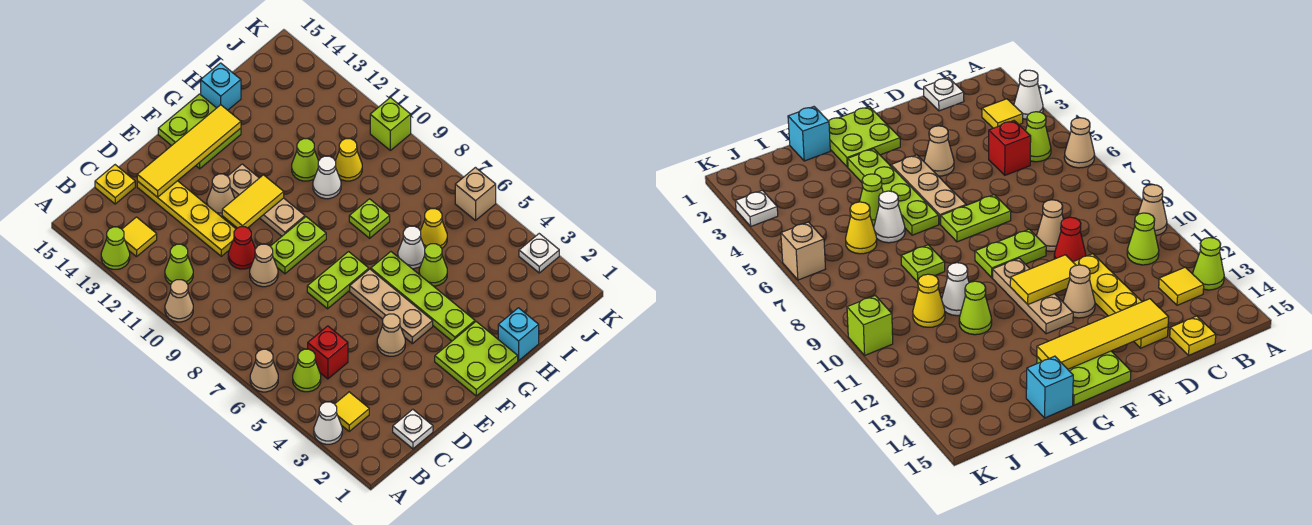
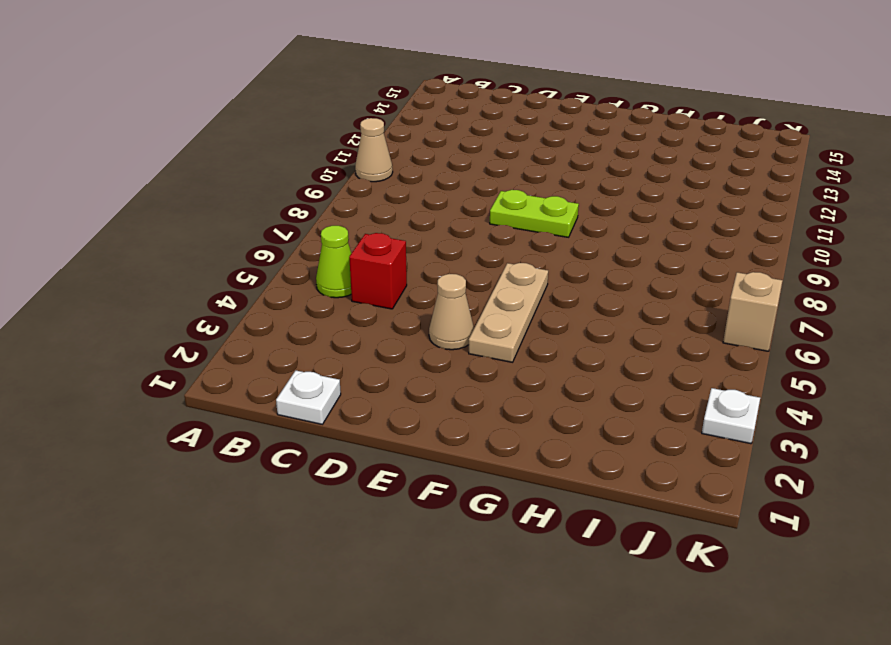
none -> white 1x1 cone [314,402,342,444]
none -> tan 1x1 cone [250,349,278,392]
none -> lime 1x1 cone [101,227,130,269]
none -> yellow 1x1 tile [335,392,369,431]

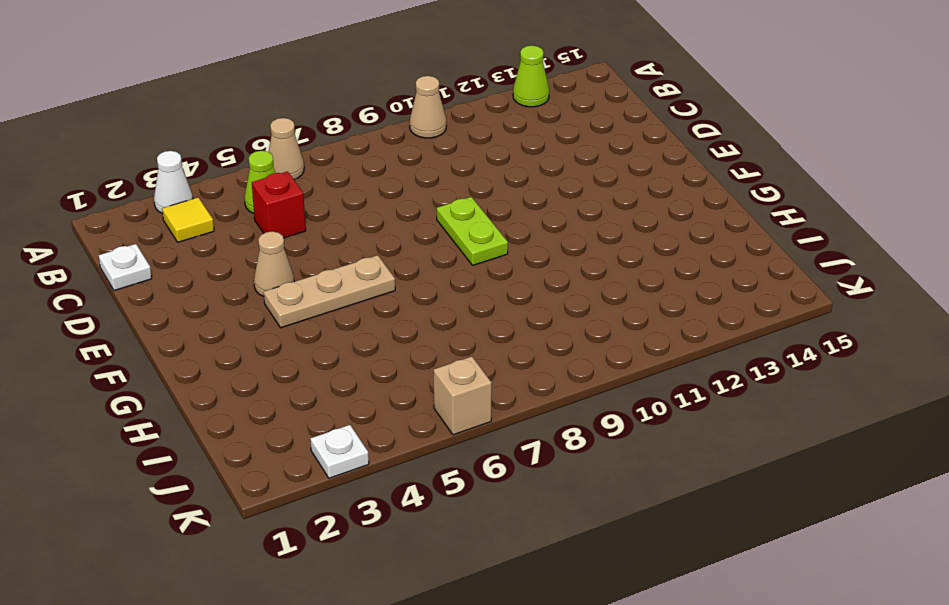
none -> lime 1x1 cone [165,244,193,284]
none -> yellow 1x1 tile [122,217,157,257]
none -> yellow 1x1 plate [95,165,135,204]
none -> tan 1x1 cone [250,244,278,287]

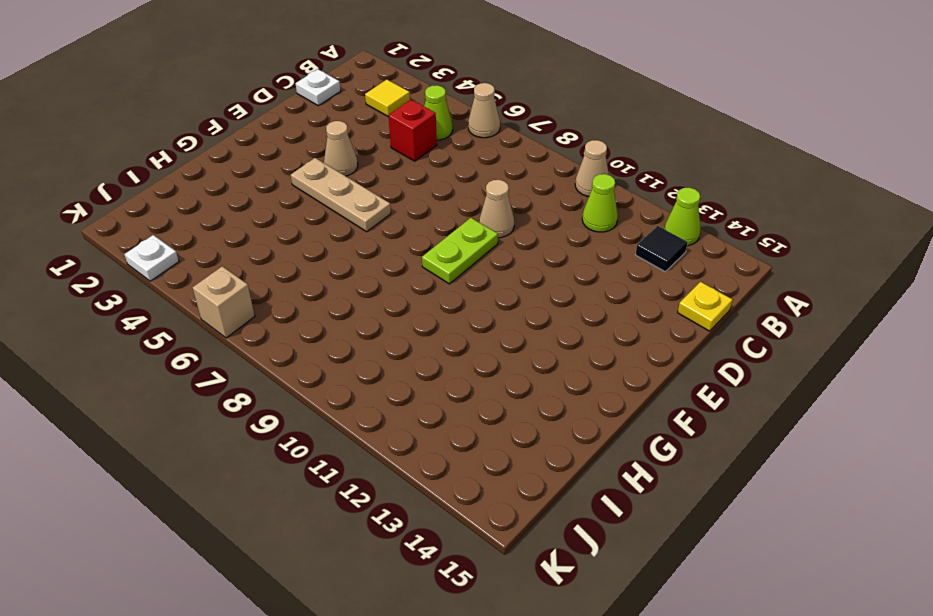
black 1x1 tile [636,226,688,271] -> yellow 1x1 tile [122,217,157,257]
none -> white 1x1 cone [314,402,342,444]
none -> red 1x1 cone [228,227,255,269]
none -> yellow 1x4 plate [137,181,236,256]
none -> lime 1x2 plate [307,252,369,309]

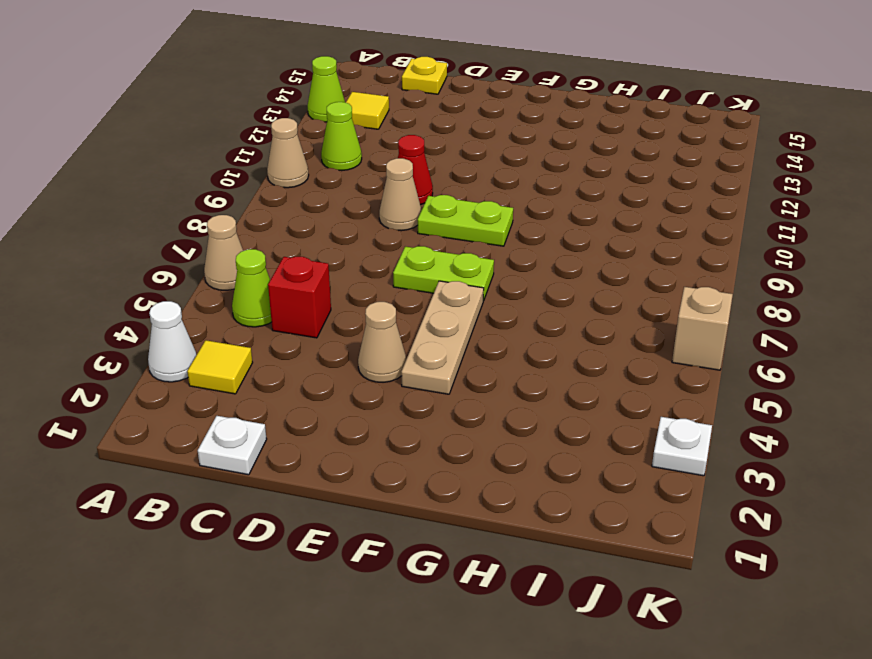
none -> yellow 1x4 plate [137,181,236,256]
none -> tan 1x1 cone [207,174,235,216]
none -> lime 2x2 plate [435,322,518,396]
none -> tan 1x3 plate [228,164,305,236]

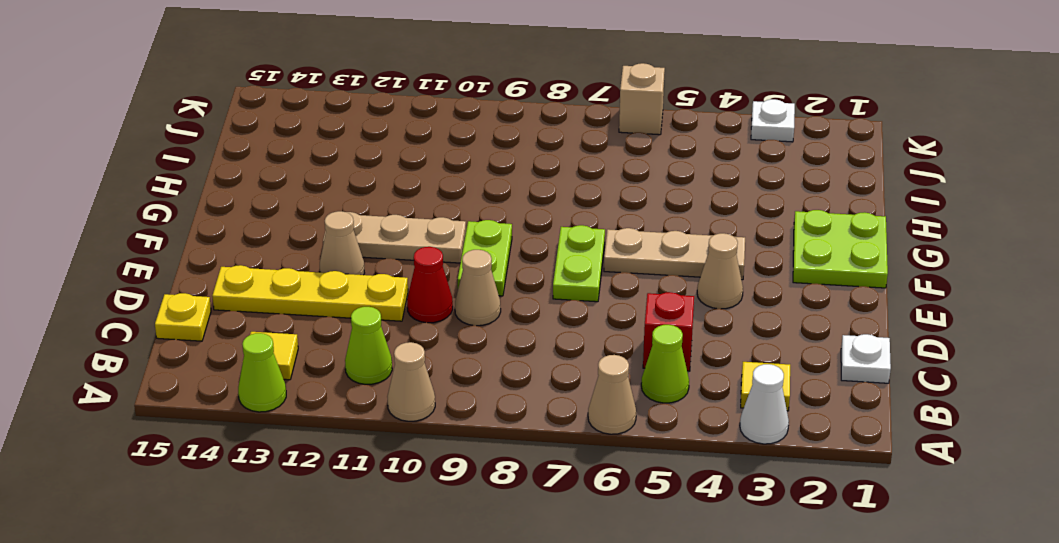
none -> lime 2x2 plate [158,94,241,169]
none -> lime 1x4 plate [371,252,475,341]
none -> cyan 1x1 brick [498,308,539,361]
none -> lime 1x1 cone [419,244,447,286]

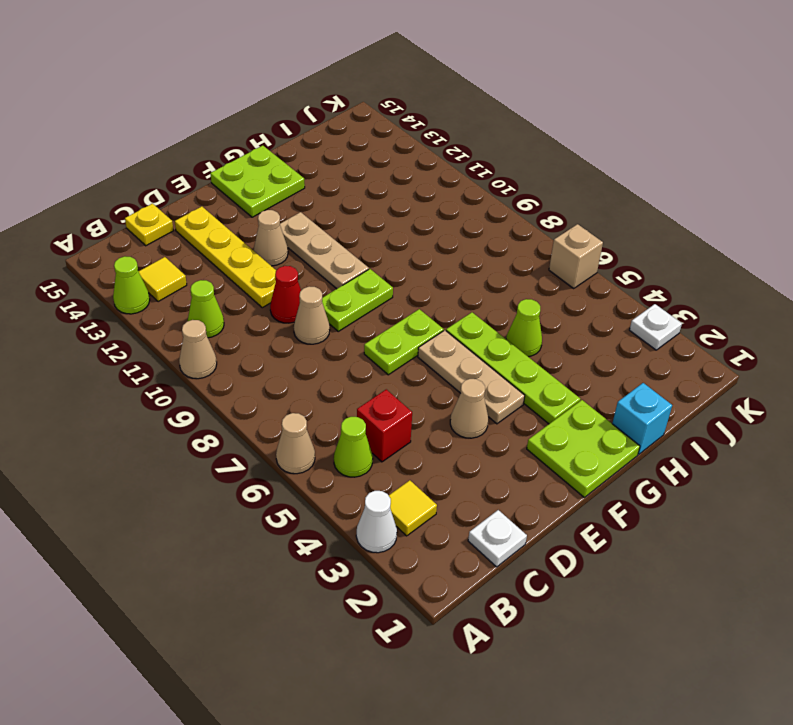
none -> white 1x1 cone [398,226,425,269]
none -> lime 1x1 plate [349,199,390,238]
none -> white 1x1 cone [313,156,341,199]
none -> lime 1x1 cone [292,139,318,181]

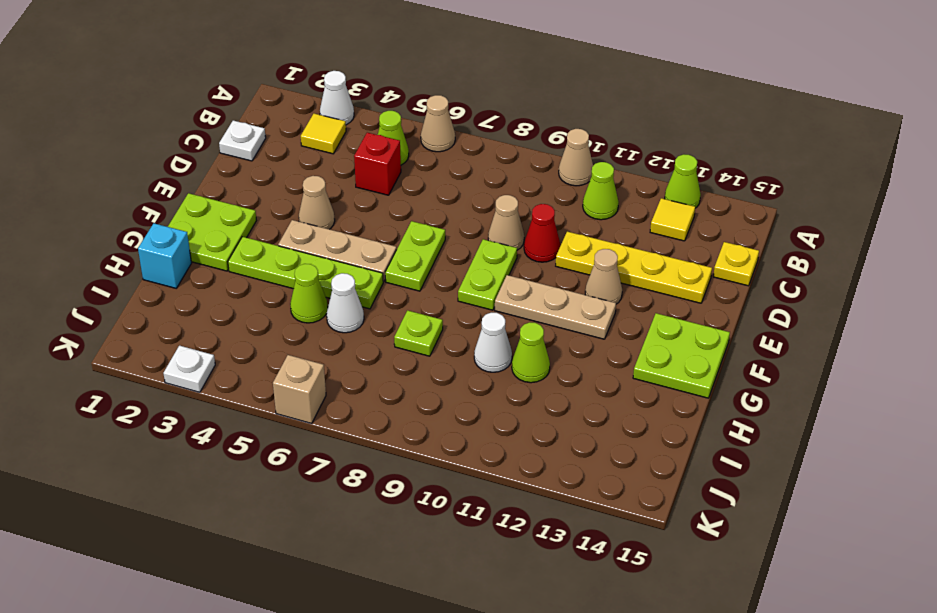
none -> cyan 1x1 brick [201,63,241,110]
none -> yellow 1x1 cone [421,209,447,248]
none -> yellow 1x1 cone [335,139,362,181]
none -> lime 1x1 brick [370,98,411,150]

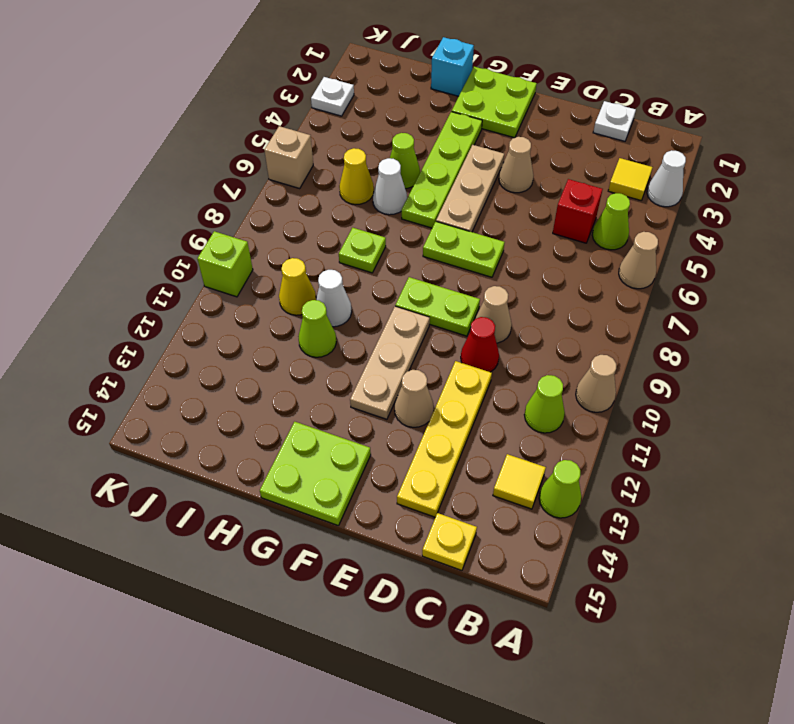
none -> cyan 1x1 brick [201,63,241,110]
none -> yellow 1x4 tile [137,105,241,197]
none -> yellow 1x2 tile [222,175,284,228]

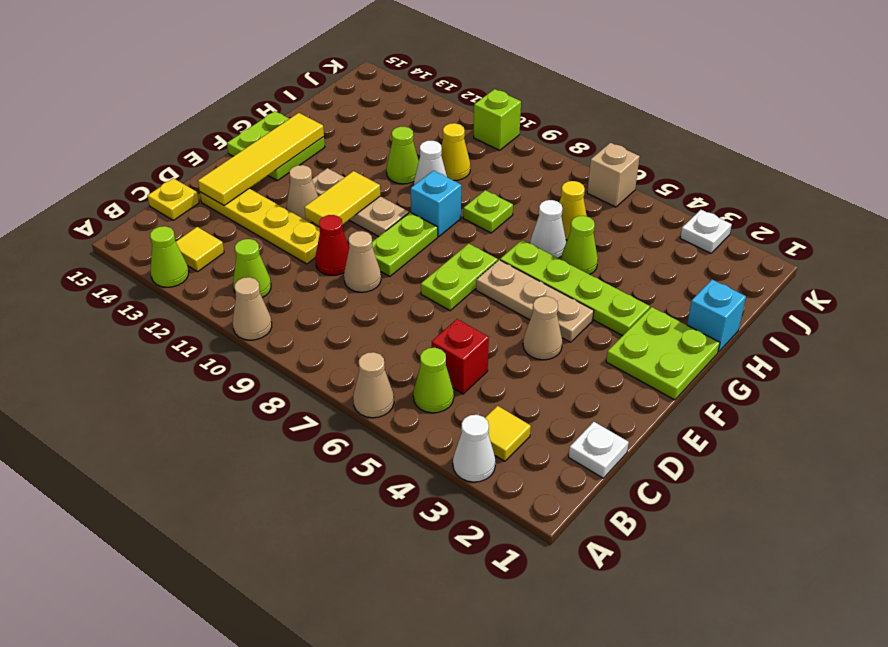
cyan 1x1 brick [411,171,461,237] -> cyan 1x1 brick moved to [201,63,241,110]

